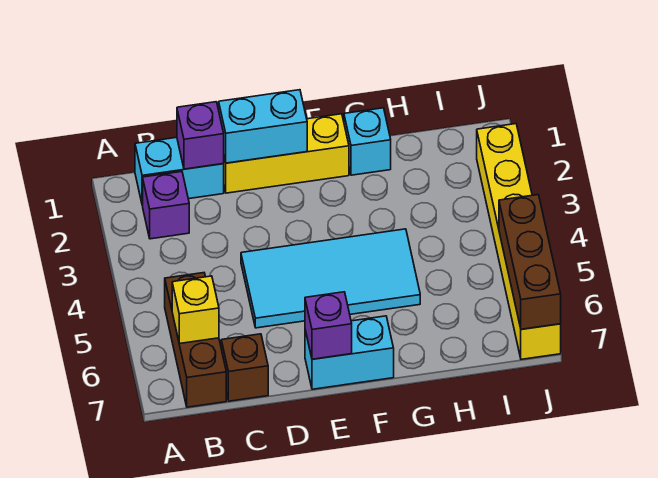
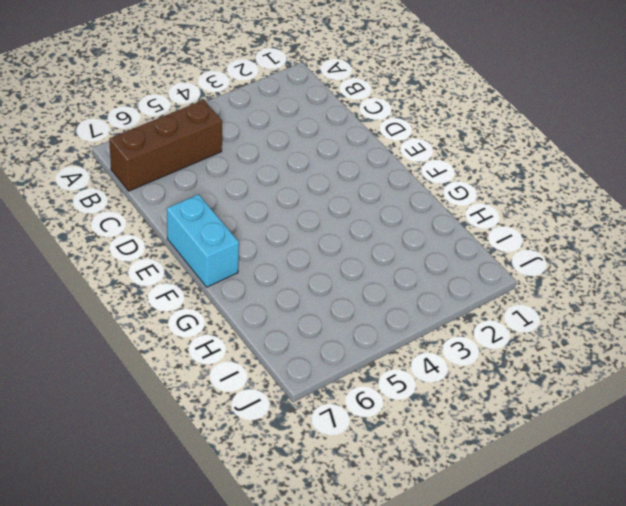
none -> cyan 1x2 brick [135,137,224,205]
none -> purple 1x1 brick [143,172,189,239]
none -> brown 1x1 brick [221,334,268,401]

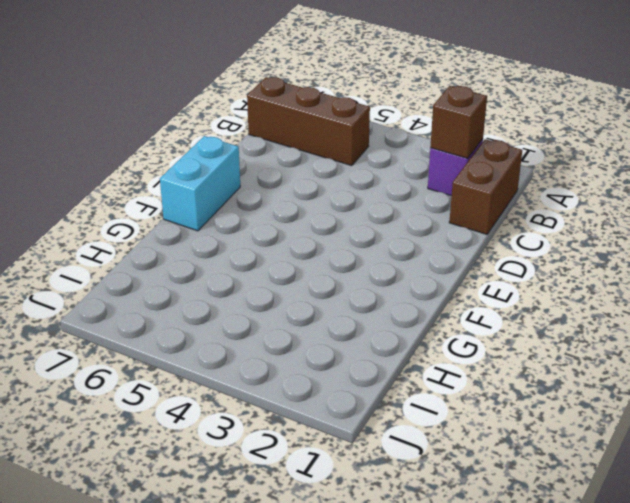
brown 1x2 brick [449,139,522,234] -> cyan 1x2 brick [135,137,224,205]
brown 1x1 brick [430,86,487,158] -> brown 1x1 brick moved to [221,334,268,401]
none -> yellow 1x3 brick [224,114,349,193]
none -> cyan 2x4 tile [241,229,420,328]
none -> cyan 1x1 brick [344,108,391,175]

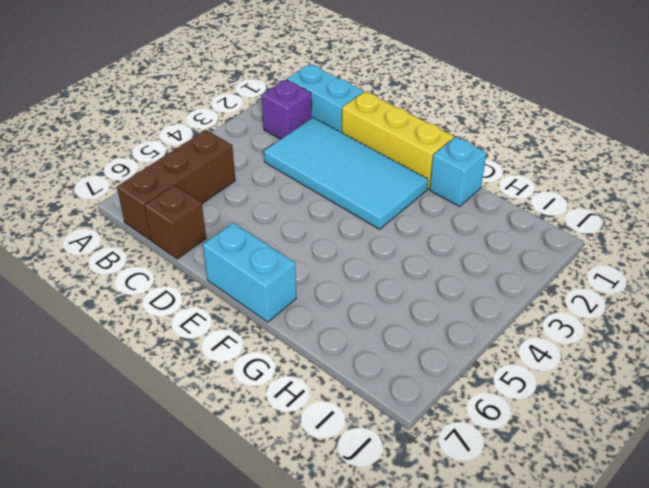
cyan 2x4 tile [264,118,428,229] -> cyan 2x4 tile moved to [241,229,420,328]
none -> yellow 1x6 brick [477,124,561,359]
none -> yellow 1x1 brick [172,276,219,344]
none -> purple 1x1 brick [177,102,224,169]

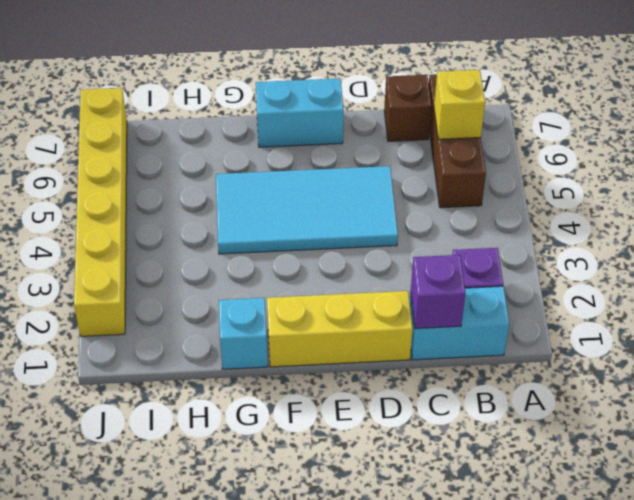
none -> cyan 1x2 brick [219,90,307,163]
none -> purple 1x1 brick [305,292,352,359]
none -> brown 1x3 brick [499,195,561,329]

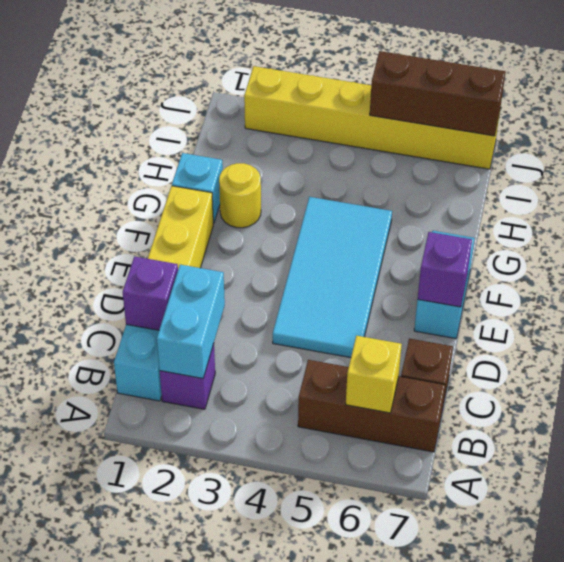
cyan 1x2 brick [157,265,225,378] -> cyan 1x2 brick moved to [219,90,307,163]
yellow 1x1 round brick [219,163,261,228] -> none

